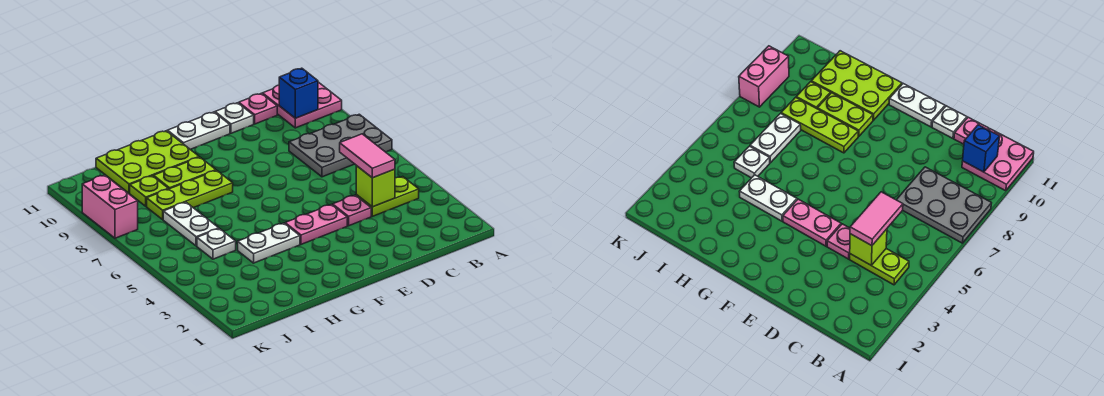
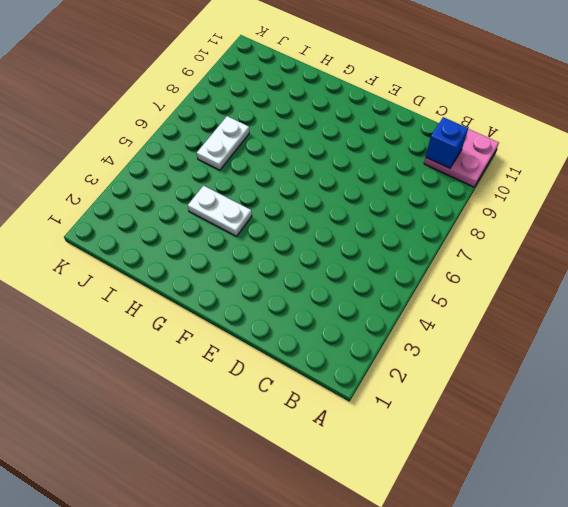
none -> grey 2x3 plate [289,114,392,177]
none -> lime 1x2 plate [356,177,419,216]
none -> pink 1x1 plate [239,93,277,124]

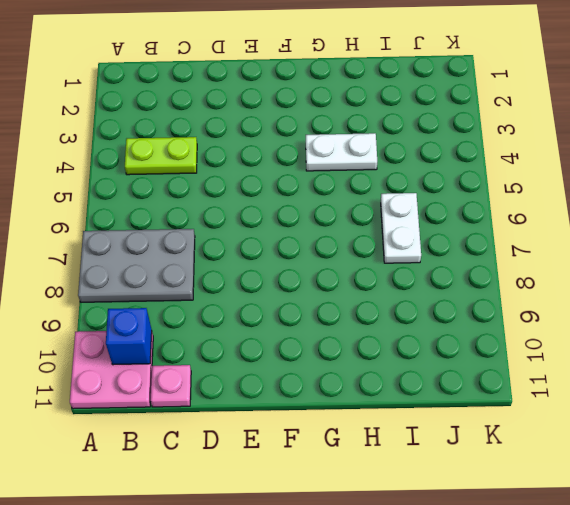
none -> pink 1x1 plate [333,195,371,226]
none -> white 1x1 plate [215,103,254,133]
none -> pink 1x2 plate [285,205,347,244]

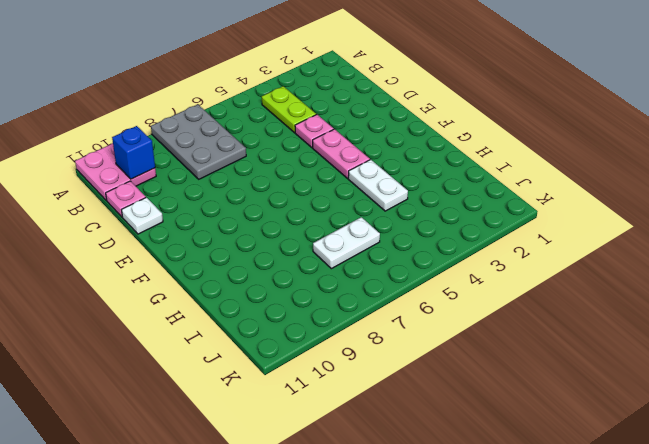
none -> white 1x2 plate [167,112,230,149]
none -> lime 1x3 plate [147,170,233,219]
none -> lime 1x2 plate [154,157,216,189]

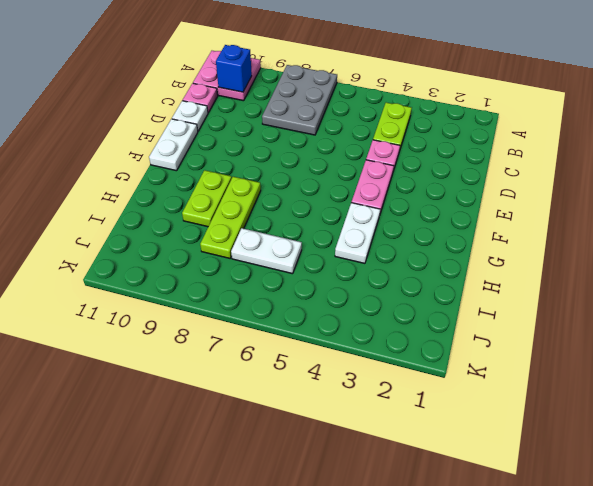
none -> lime 2x3 plate [96,131,199,193]
none -> white 1x1 plate [197,229,236,259]
none -> lime 1x1 plate [130,176,168,206]

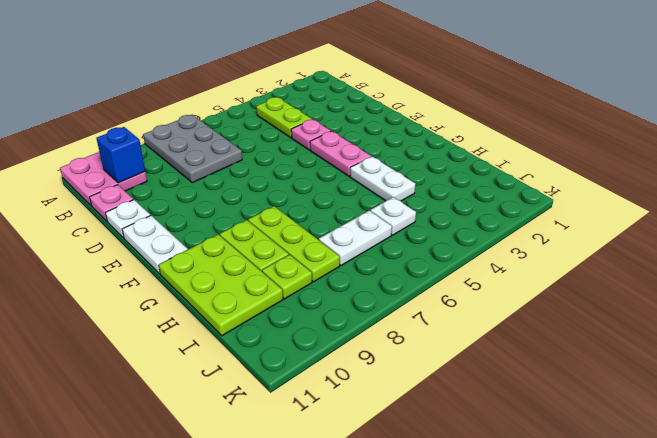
none -> pink 1x2 brick [82,175,138,238]
none -> lime 1x1 brick [356,166,395,207]
none -> pink 1x2 tile [340,134,395,178]

